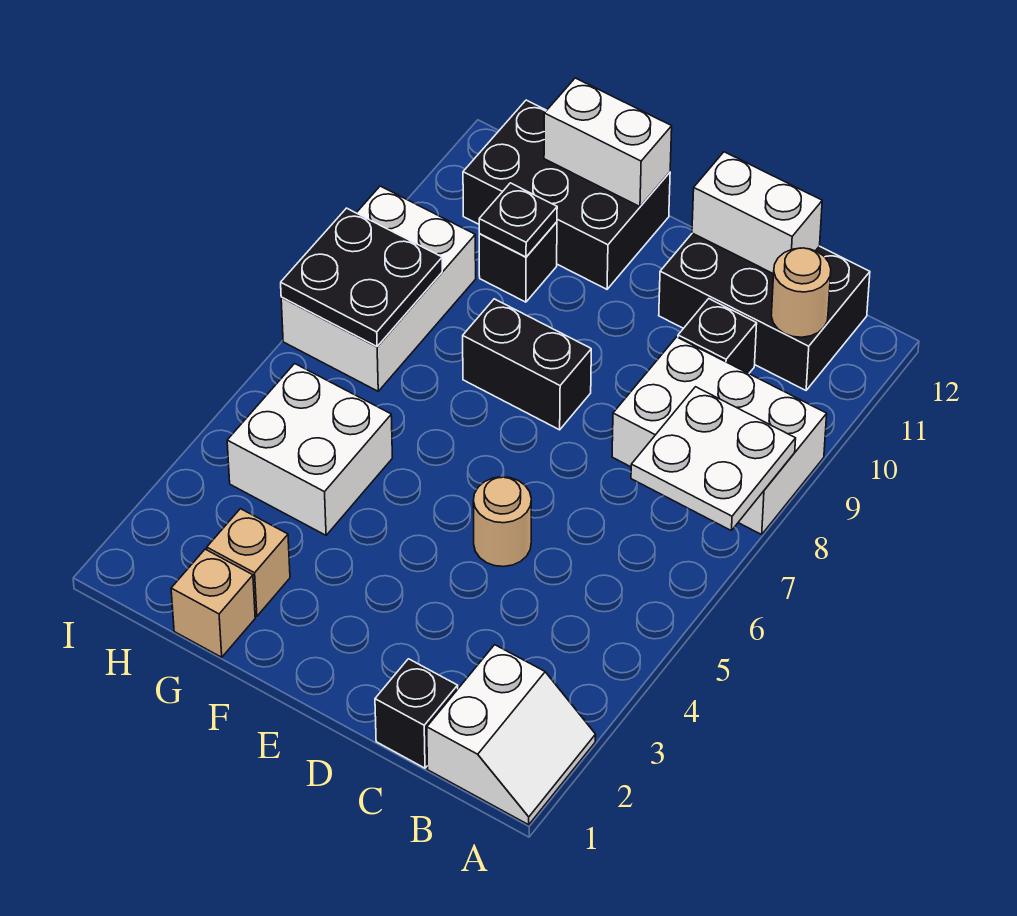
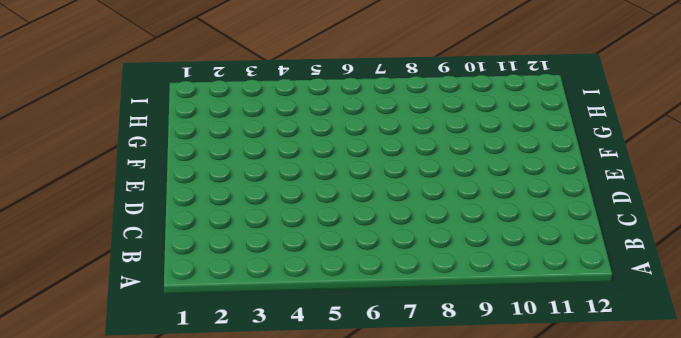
none -> white 2x2 slope [427,645,596,825]
none -> white 2x3 brick [612,337,827,535]
none -> black 2x3 brick [659,233,870,390]

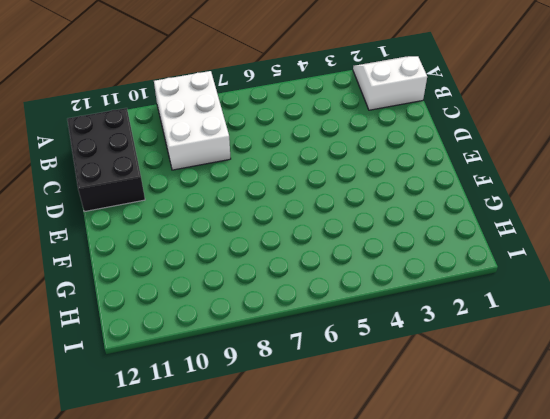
none -> black 1x1 brick [375,659,458,768]
none -> black 1x1 brick [678,299,757,373]
none -> tan 1x1 round brick [473,477,531,567]

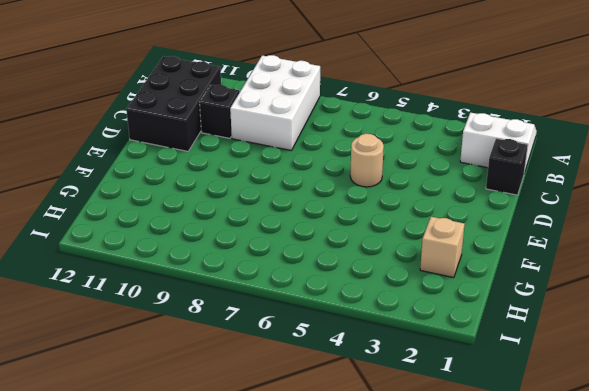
none -> black 1x2 brick [463,299,591,430]
none -> black 2x3 brick [463,100,670,289]
none -> tan 1x1 brick [171,549,255,657]

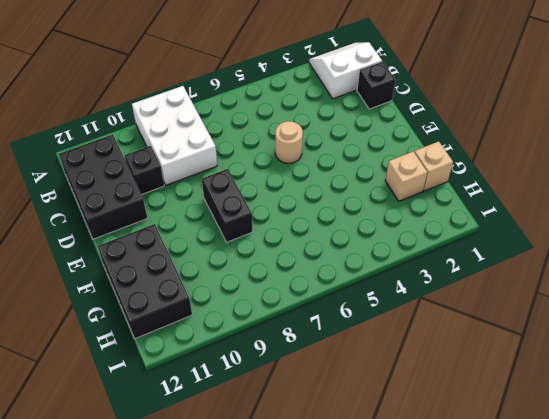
none -> white 2x2 brick [227,364,392,535]
none -> black 1x1 brick [479,222,557,302]
none -> white 2x3 brick [281,186,476,391]

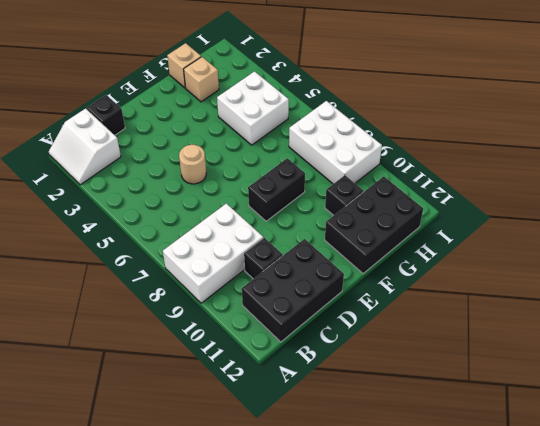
none -> white 2x2 plate [631,387,796,530]
none -> tan 1x1 round brick [771,248,831,337]
none -> white 1x2 brick [692,152,822,274]

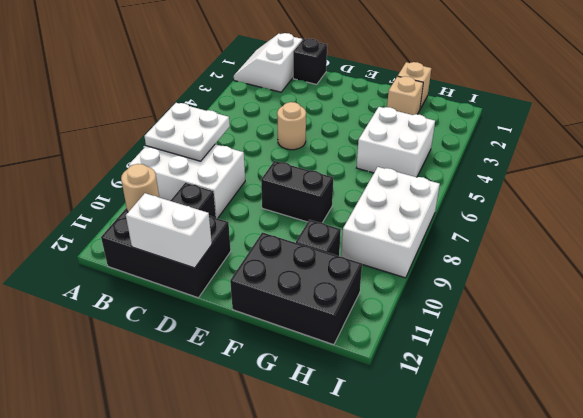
none -> white 1x2 brick [544,78,672,207]
none -> black 1x1 plate [479,183,557,257]
none -> black 2x2 plate [281,208,442,346]

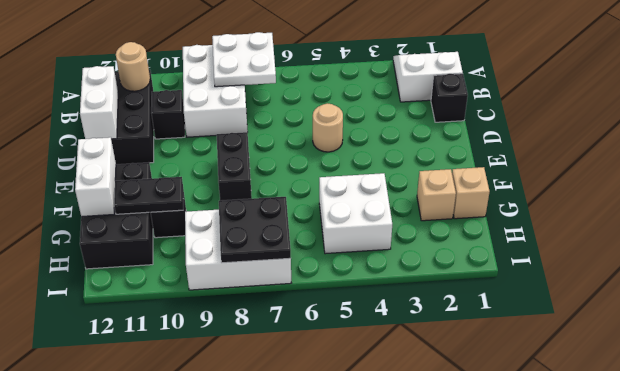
black 1x2 plate [114,177,183,214] -> black 1x1 plate [479,183,557,257]

